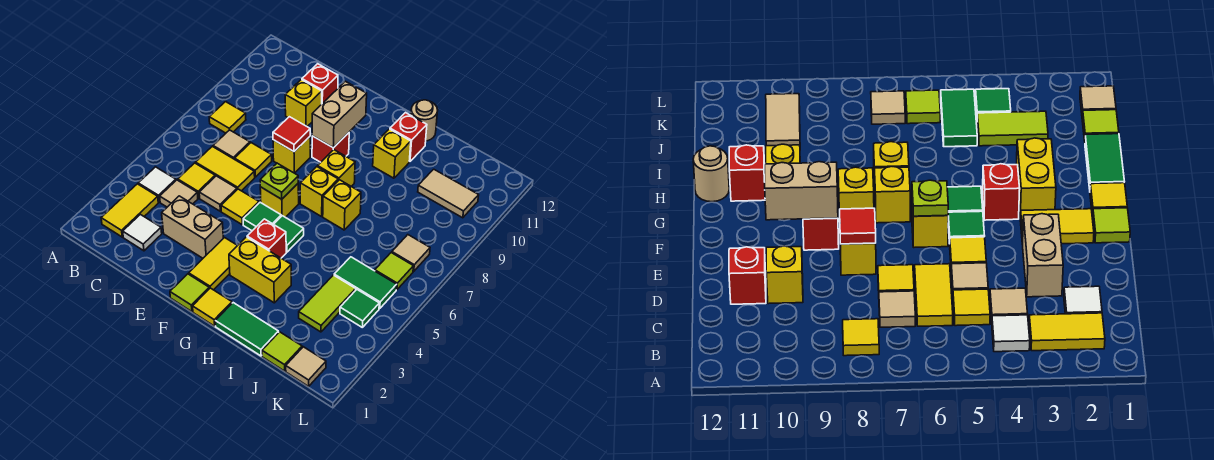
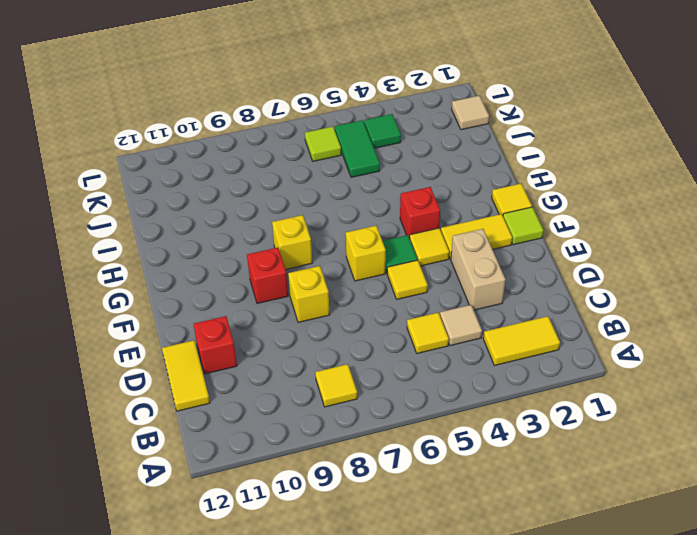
yellow 1x2 tile [162,340,210,411] -> yellow 1x2 tile moved to [196,146,255,191]
yellow 1x1 tile [410,228,449,266] -> yellow 1x1 tile moved to [235,143,272,177]
none -> white 1x1 tile [138,167,176,202]
none -> white 1x1 tile [123,215,162,251]
none -> tan 1x1 tile [213,130,250,159]
none -> tan 1x1 tile [199,176,237,211]

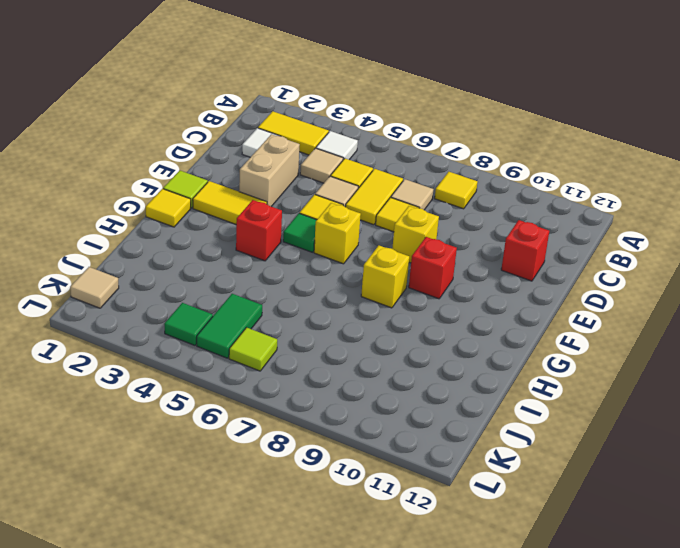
none -> yellow 1x1 brick [285,80,322,126]
none -> yellow 1x2 brick [229,237,291,303]
none -> green 1x1 tile [274,216,304,252]
none -> yellow 1x1 brick [300,167,338,217]

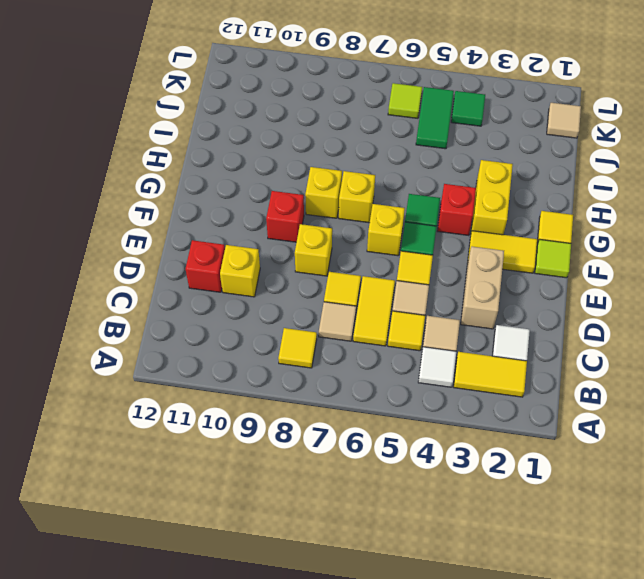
none -> green 1x2 tile [215,303,279,356]
none -> yellow 1x1 brick [323,180,361,230]
none -> yellow 1x1 brick [373,129,411,178]
none -> red 1x1 brick [390,113,427,161]

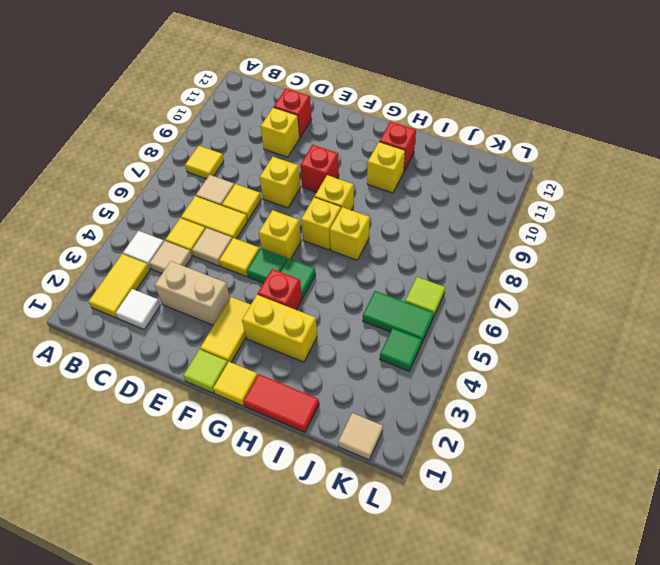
red 1x2 tile [243,374,319,432] -> green 1x2 tile [215,303,279,356]
none -> tan 1x1 round brick [411,100,438,141]
none -> lime 1x1 tile [262,332,302,371]
none -> lime 1x2 tile [299,275,356,332]
none -> tan 1x2 tile [418,169,479,218]

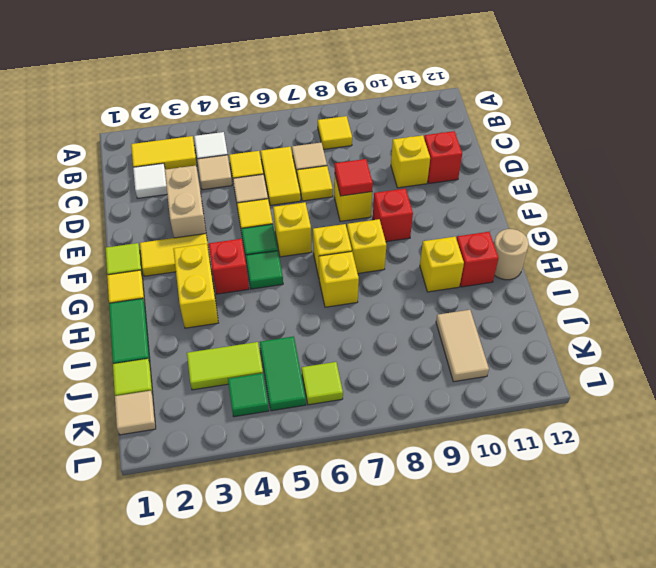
none -> tan 1x1 tile [392,235,430,271]
none -> lime 1x1 plate [260,163,298,199]
none -> tan 1x2 brick [312,81,367,148]

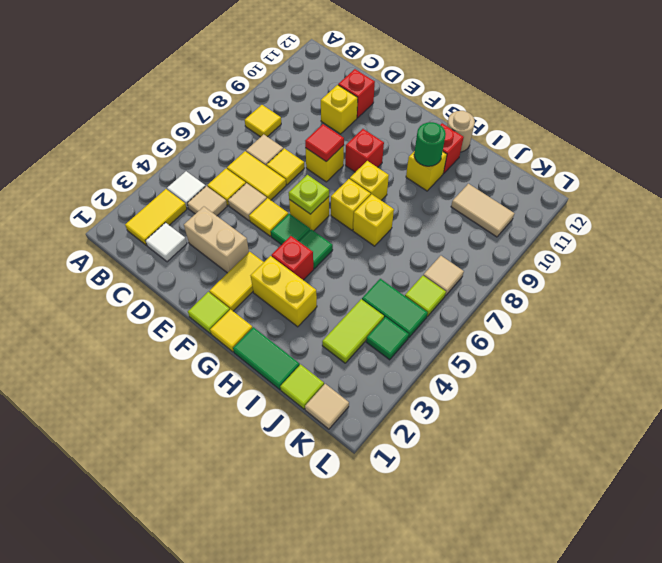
green 1x1 round brick [414,122,446,166] -> none
none -> tan 1x2 brick [312,81,367,148]

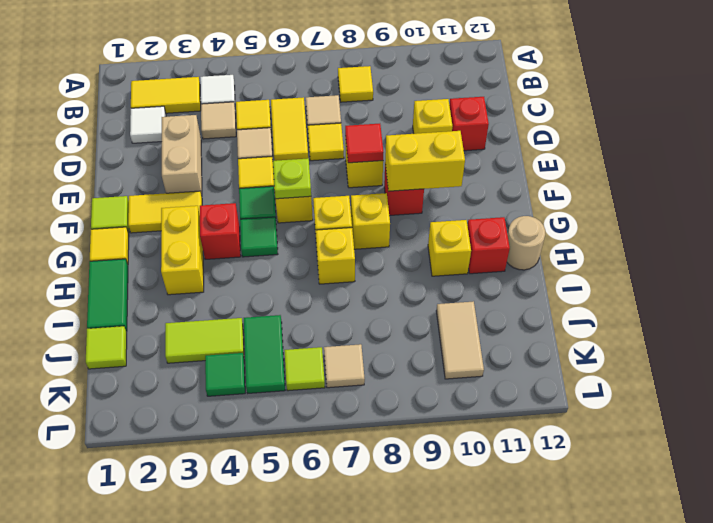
yellow 1x2 brick [385,131,465,191] -> tan 1x2 brick [312,81,367,148]
none -> tan 1x1 tile [286,347,326,386]

